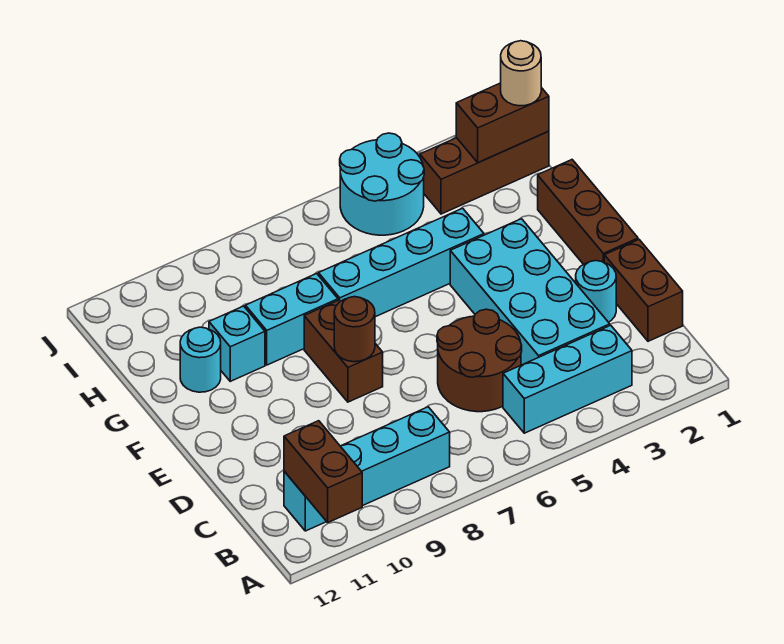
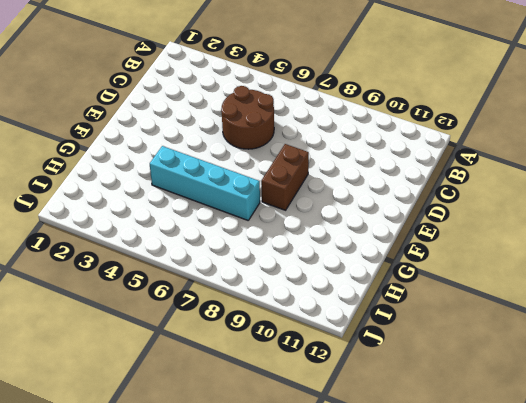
none -> cyan 1x3 brick [503,325,632,433]
none -> cyan 1x4 brick [284,407,450,531]
none -> brown 1x2 brick [604,240,683,341]

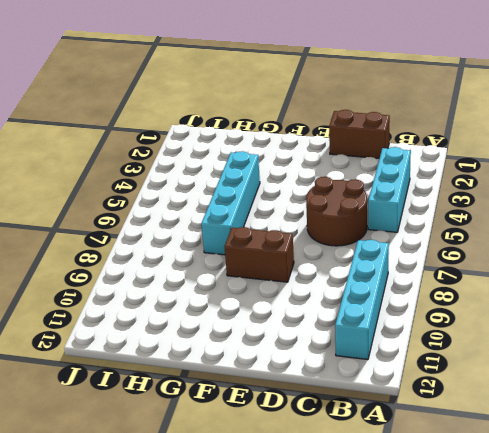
none -> cyan 2x4 brick [450,219,610,365]
none -> cyan 1x1 round brick [576,261,616,322]
none -> brown 1x3 brick [538,160,638,264]

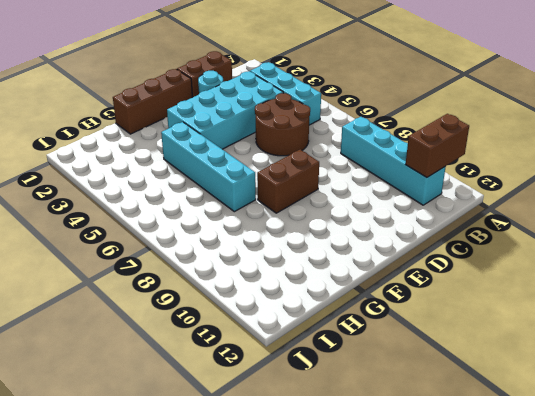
none -> cyan 1x2 brick [245,274,338,365]
none -> cyan 1x1 brick [209,306,265,381]
none -> cyan 1x1 round brick [180,327,221,392]

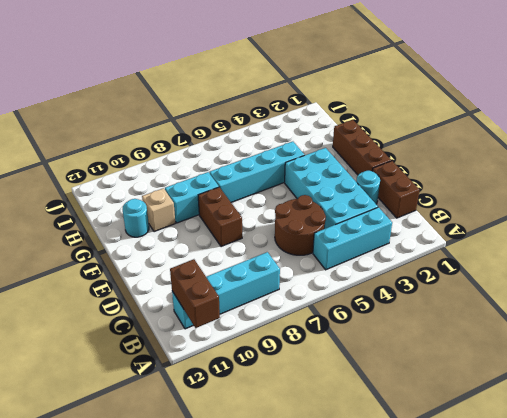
tan 1x1 brick [142,188,175,232] -> cyan 1x1 brick [209,306,265,381]
none -> brown 1x3 brick [420,131,549,214]
none -> cyan 2x2 round brick [340,133,424,235]
none -> brown 1x1 round brick [334,297,375,362]

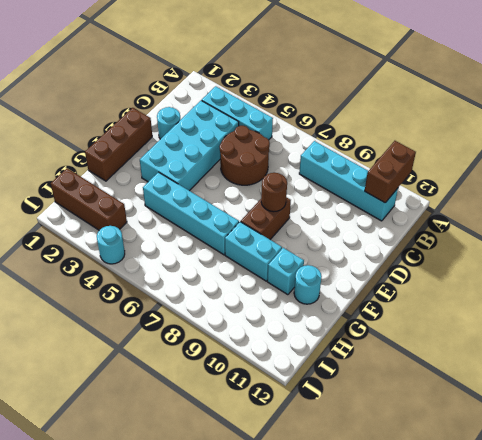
cyan 1x1 round brick [97,226,125,264] -> cyan 2x2 round brick [340,133,424,235]
none -> brown 1x2 brick [604,240,683,341]
none -> brown 1x2 brick [456,83,549,163]
none -> tan 1x1 round brick [501,41,541,106]

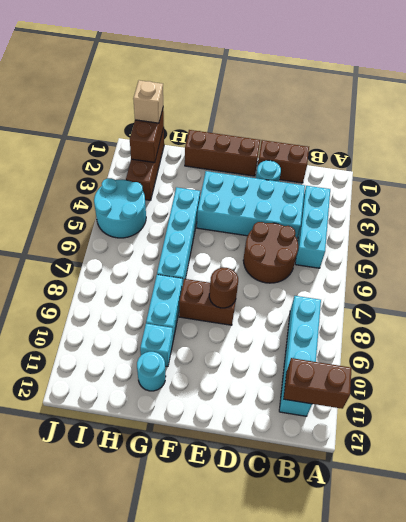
tan 1x1 brick [133,80,163,123] -> tan 1x1 round brick [501,41,541,106]

